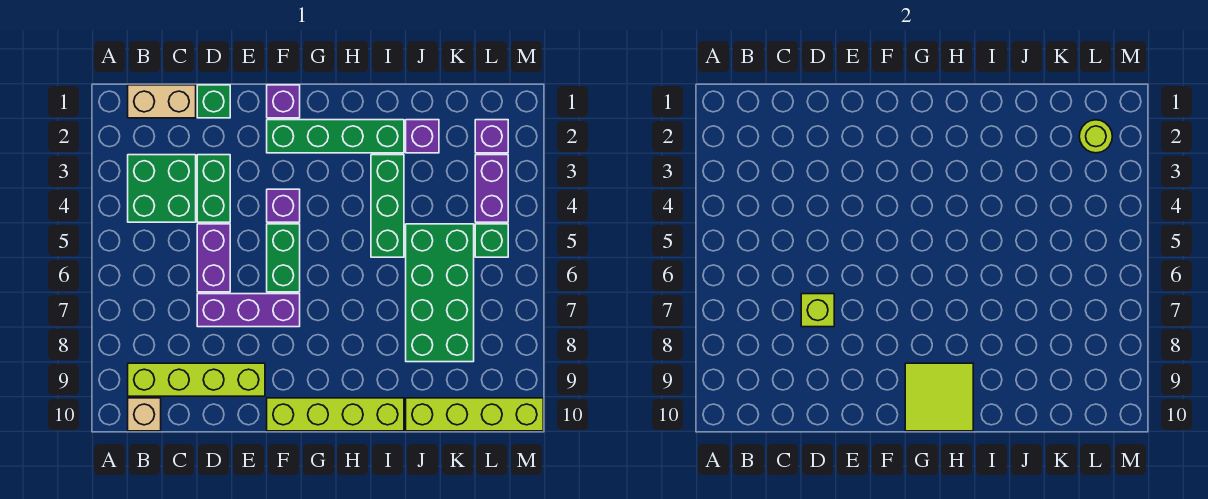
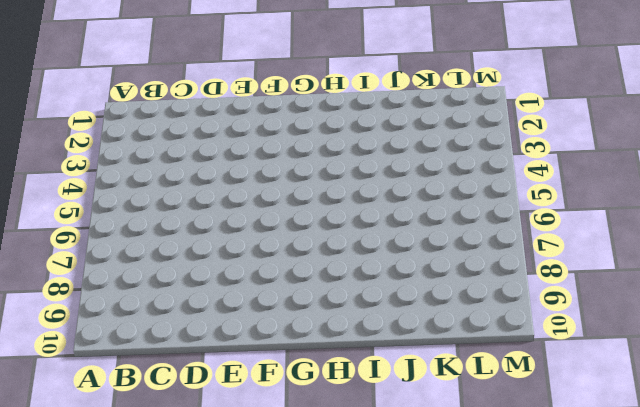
none -> tan 1x2 brick [128,85,196,118]
none -> green 2x2 brick [128,155,196,222]
none -> lime 1x4 brick [128,363,265,396]

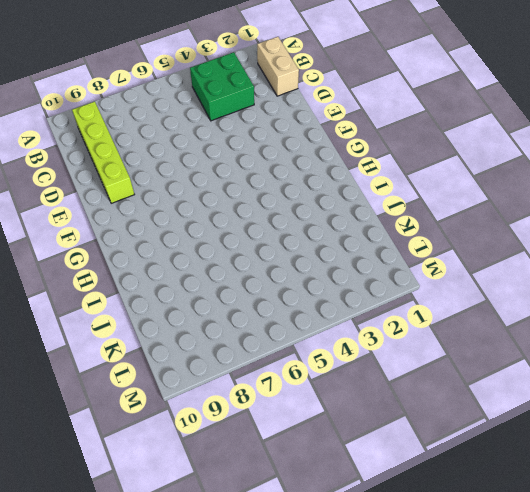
none -> tan 1x1 brick [128,398,161,431]
none -> green 1x1 brick [197,85,230,118]
none -> green 1x2 brick [197,155,230,222]

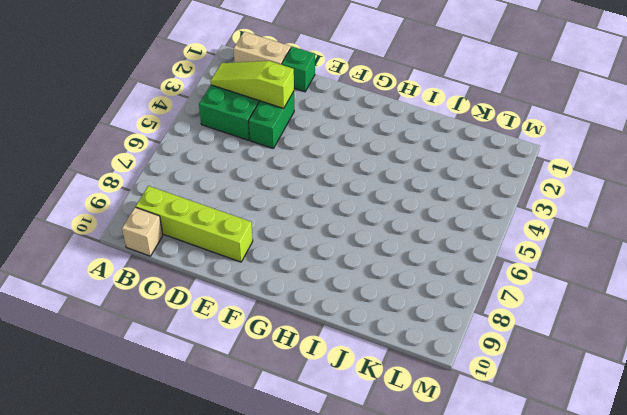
lime 1x3 slope [210,61,294,108] -> none
none -> purple 1x2 brick [197,224,230,292]
none -> purple 1x3 brick [197,294,300,327]
none -> purple 1x1 brick [267,85,300,118]

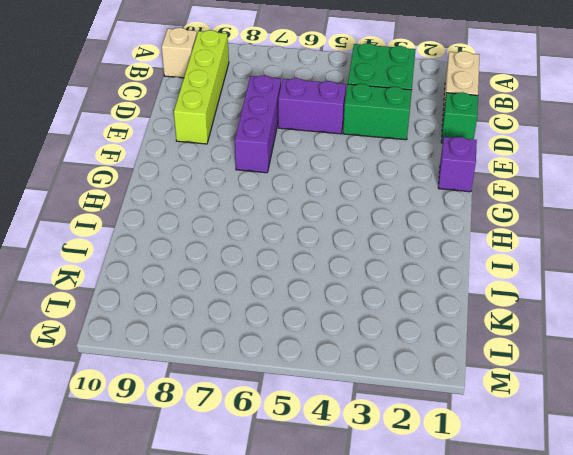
none -> green 1x4 brick [267,120,404,153]
none -> purple 1x1 brick [267,189,300,222]
none -> green 1x2 brick [267,224,300,292]

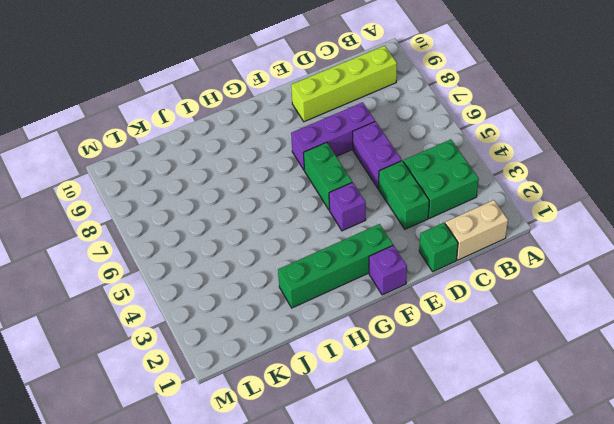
none -> tan 1x1 brick [128,398,161,431]
none -> lime 1x4 brick [267,398,404,431]
none -> green 1x3 brick [371,155,404,257]

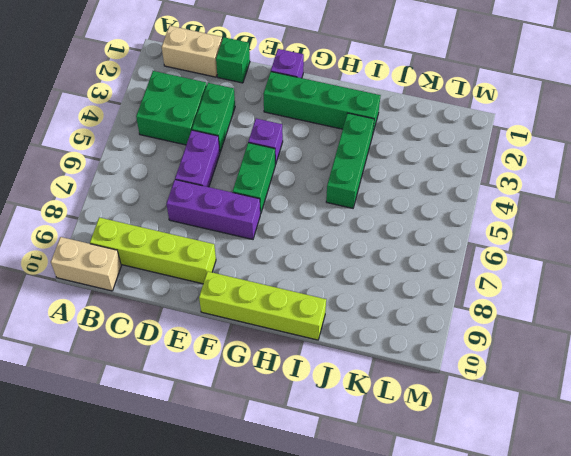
tan 1x2 brick [51,237,121,291] -> tan 1x1 brick [128,398,161,431]
none -> purple 1x1 brick [406,120,439,153]
none -> green 2x4 brick [406,224,474,362]
none -> lime 1x4 brick [406,398,543,431]

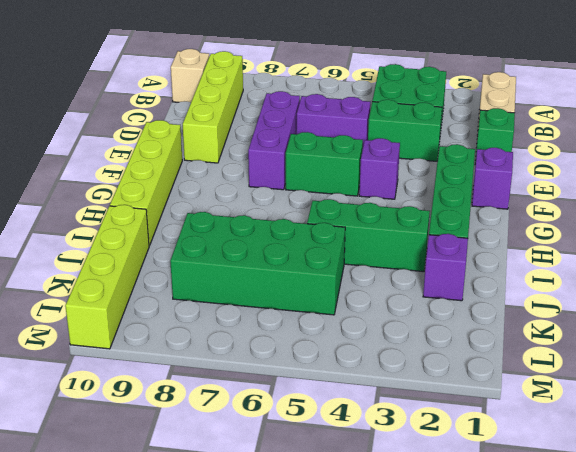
none -> purple 1x1 brick [475,120,508,153]
none -> purple 1x2 brick [475,155,508,222]
none -> green 1x1 brick [475,224,508,257]

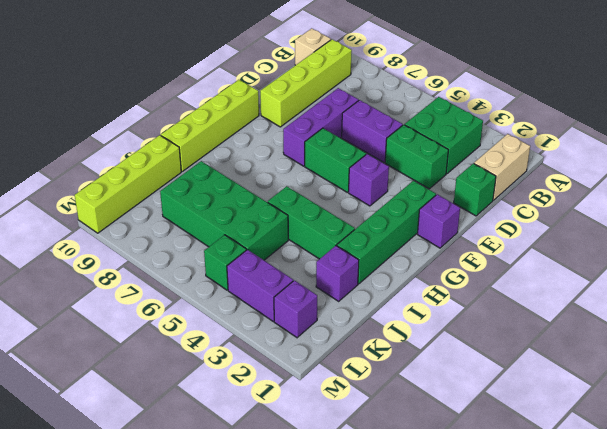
none -> lime 1x1 brick [801,294,834,327]
none -> lime 2x2 tile [905,363,973,431]
none -> lime 1x1 round brick [1079,120,1112,153]

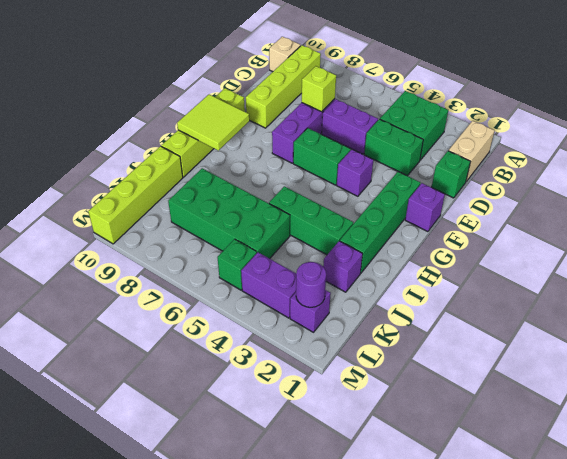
purple 1x1 round brick [296,262,326,307] -> lime 1x1 round brick [1079,120,1112,153]

